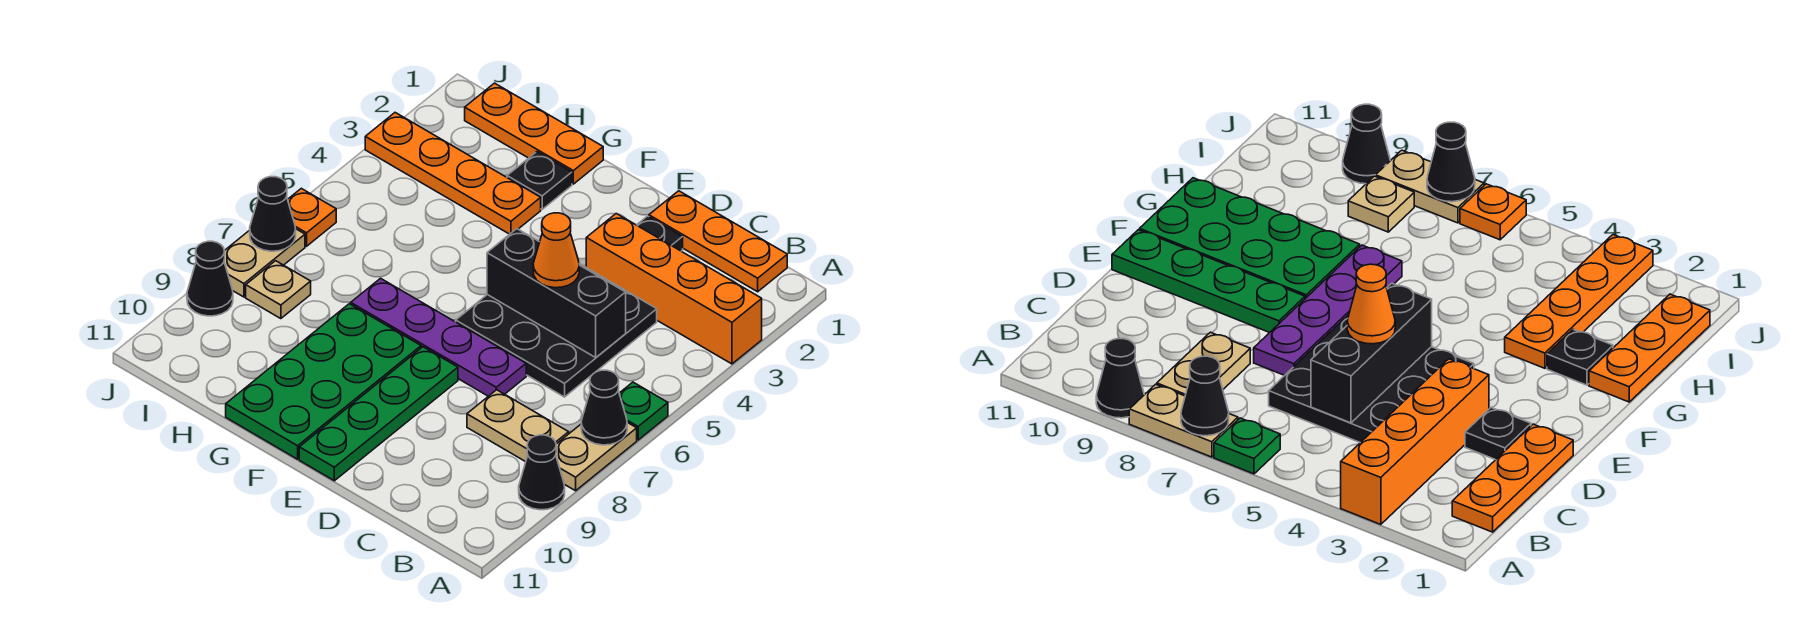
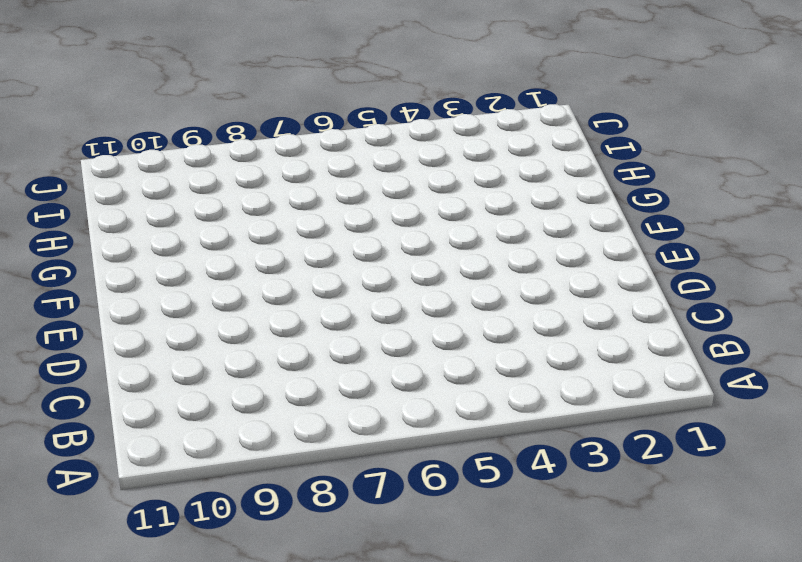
none -> orange 1x4 brick [586,214,762,364]
none -> green 1x1 plate [619,382,668,440]
none -> tan 1x2 plate [556,422,637,491]

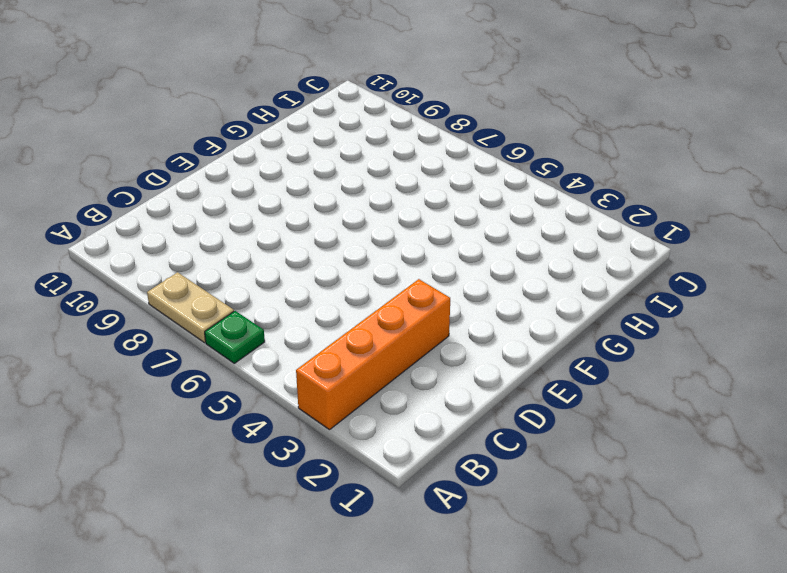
none -> black 1x1 cone [519,435,565,510]
none -> orange 1x3 plate [649,191,787,292]
none -> tan 1x2 plate [467,390,569,462]

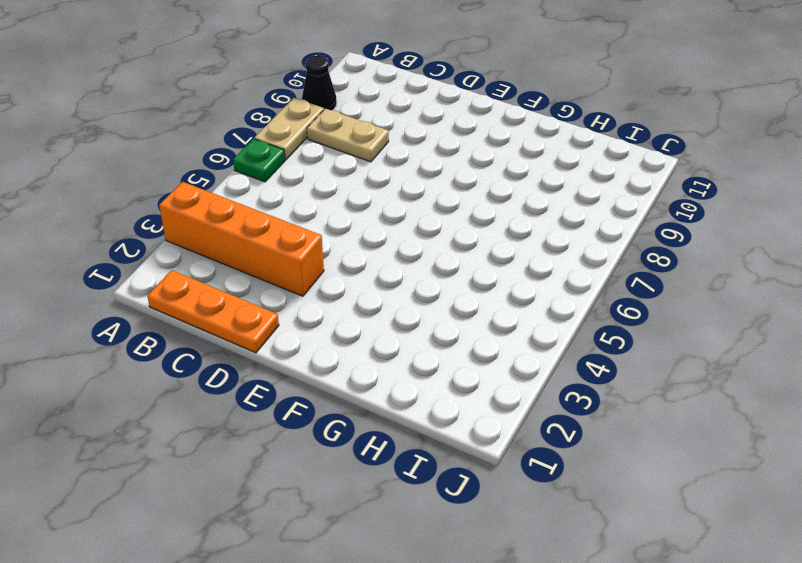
none -> black 3x3 plate [456,264,657,397]
none -> black 1x1 plate [637,216,683,251]
none -> purple 1x4 plate [351,278,526,396]

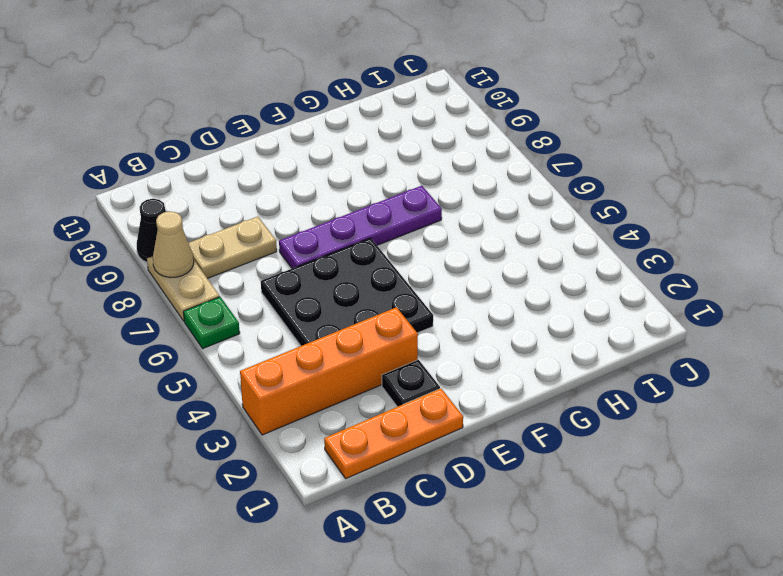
tan 1x1 cone [153,211,194,278] -> none
none -> green 1x4 plate [299,347,458,481]
none -> green 2x4 plate [226,304,421,459]
none -> orange 1x3 plate [465,83,603,184]

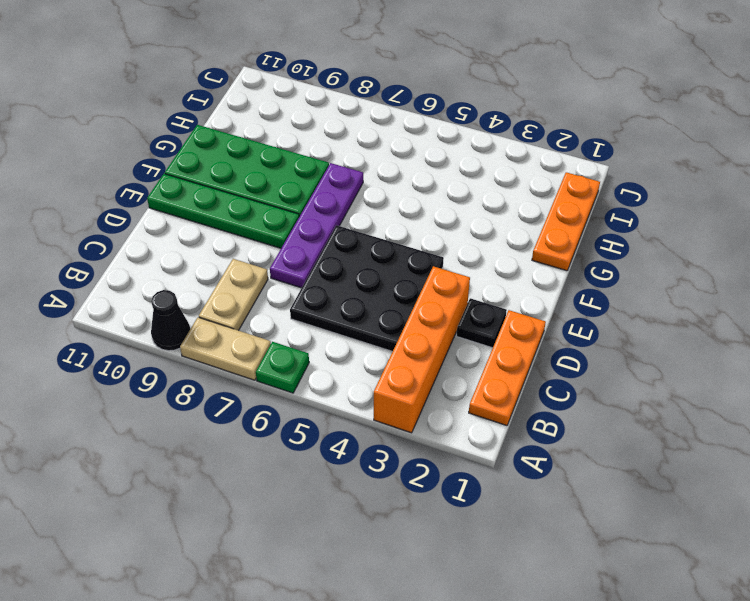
none -> black 1x1 plate [507,152,572,209]
none -> orange 1x4 plate [365,113,541,234]
none -> tan 1x1 plate [246,261,311,319]

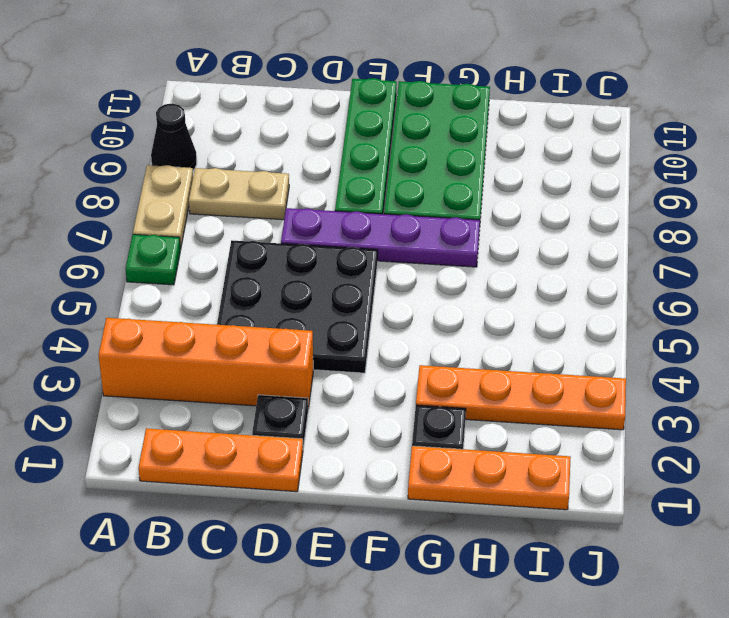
none -> tan 1x1 plate [246,261,311,319]
none -> orange 1x1 plate [288,188,336,246]
none -> tan 1x2 plate [224,229,305,297]

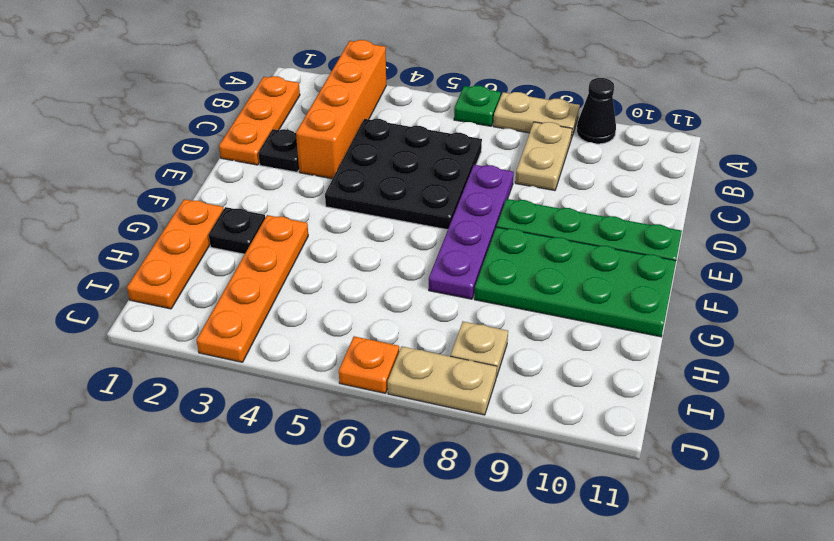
none -> black 1x1 cone [187,241,233,316]
none -> black 1x1 cone [581,370,627,445]
none -> black 1x3 brick [487,229,626,357]

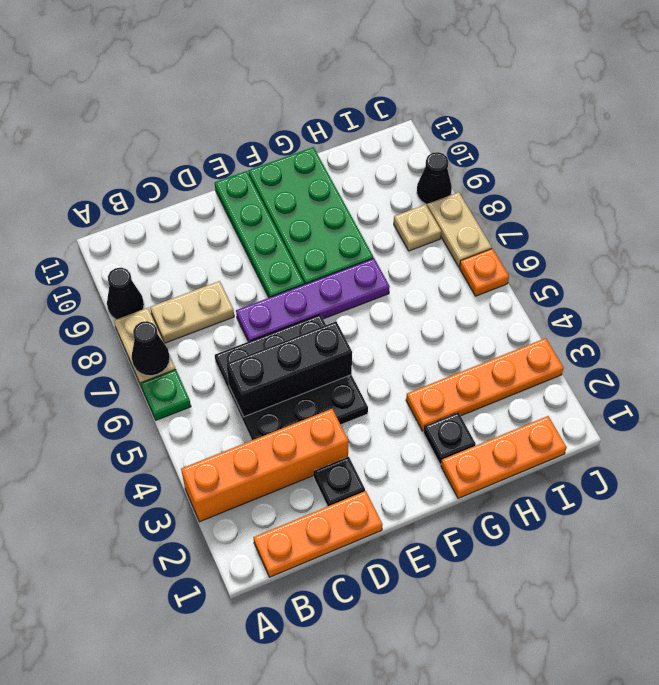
none -> black 1x1 cone [250,177,296,251]
none -> orange 1x1 cone [533,213,579,288]

